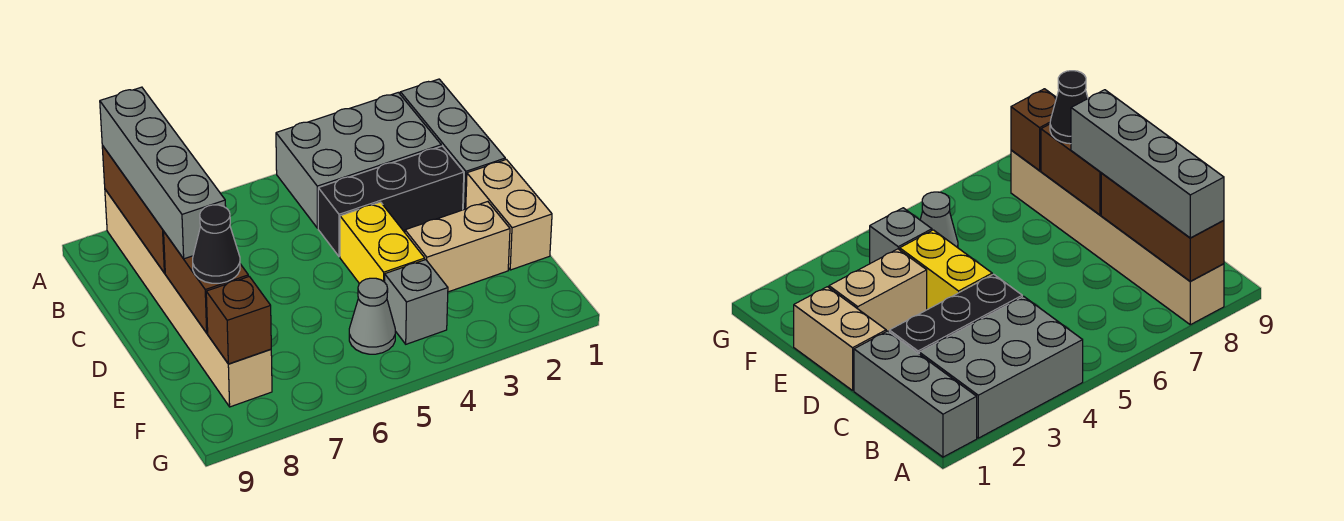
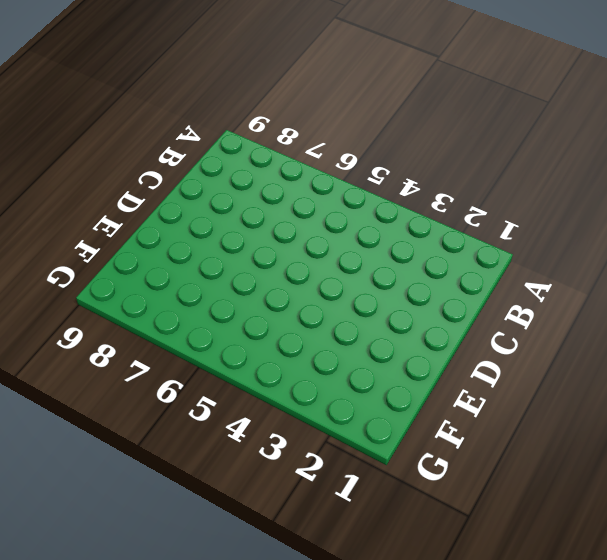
none -> grey 1x3 brick [400,79,505,210]
none -> grey 2x3 brick [276,92,441,228]
none -> tan 1x6 brick [105,190,272,407]

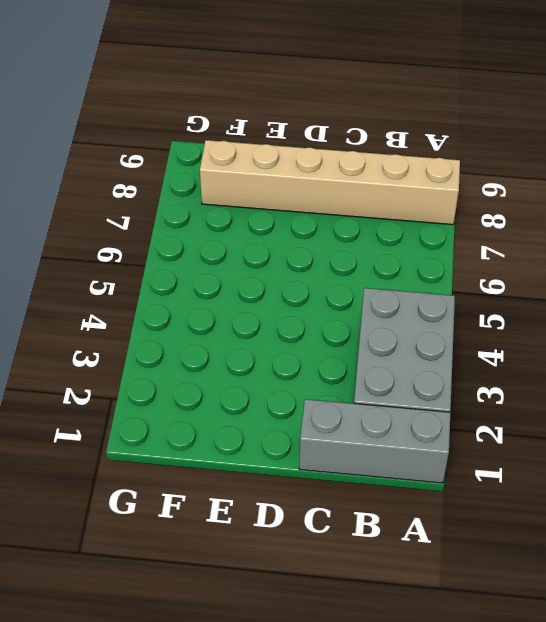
none -> black 1x3 brick [318,146,464,257]
none -> tan 1x2 brick [466,159,552,270]
none -> yellow 1x2 brick [340,202,425,284]

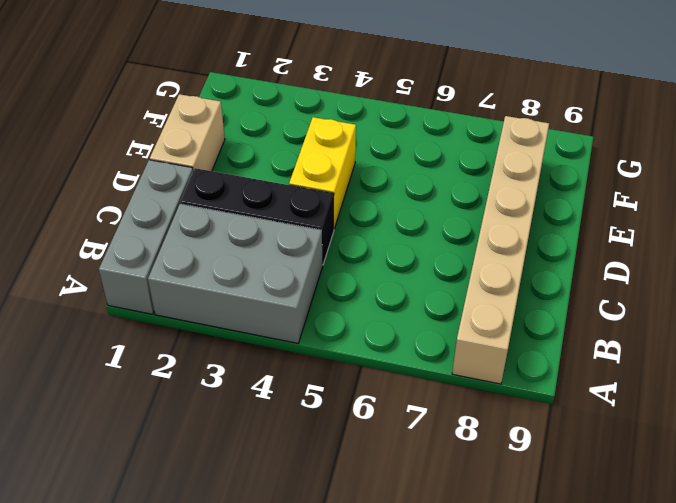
none -> tan 1x2 brick [405,202,510,292]
none -> grey 1x1 brick [385,260,448,344]
none -> grey 1x1 cone [349,278,395,354]

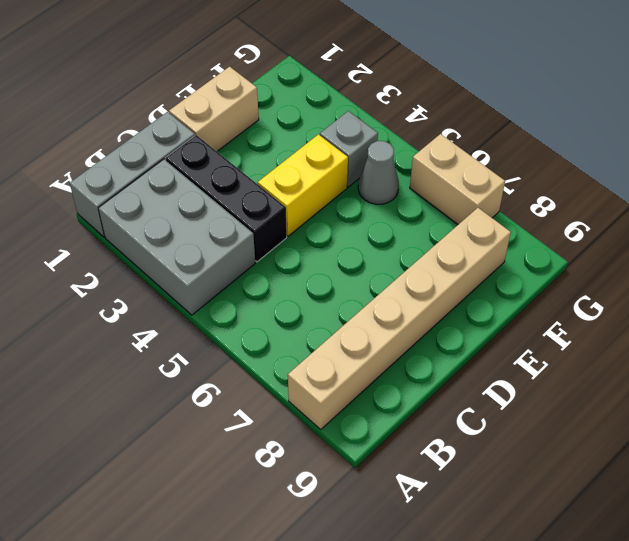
tan 1x2 brick [410,134,505,224] -> tan 1x2 brick moved to [405,202,510,292]
none -> brown 1x3 brick [102,146,165,273]
none -> brown 1x2 brick [164,232,248,333]
none -> brown 1x1 brick [206,277,271,364]

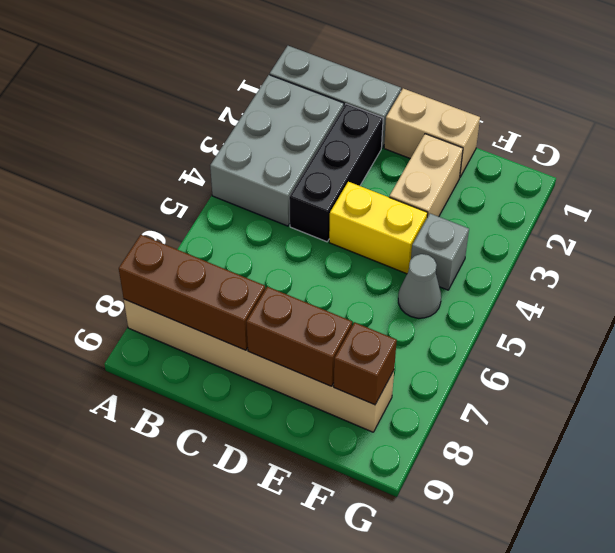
none -> grey 1x4 brick [100,87,226,259]
none -> black 1x1 cone [193,205,240,283]

